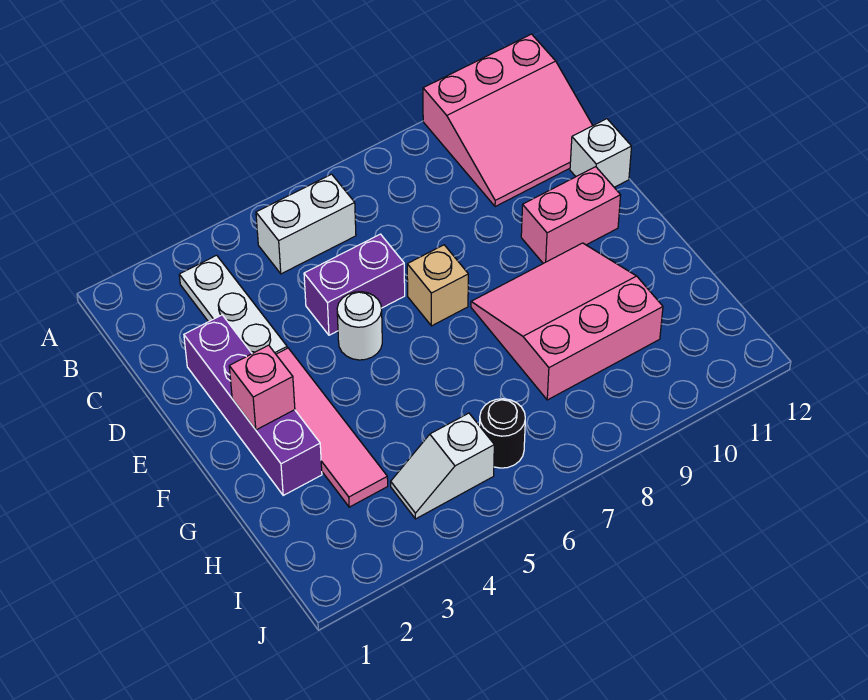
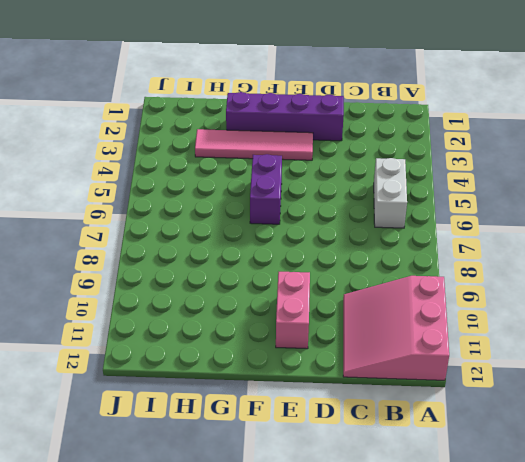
purple 1x2 brick [250,154,282,224] -> purple 1x2 brick moved to [304,234,405,335]
none -> white 1x3 plate [179,255,287,354]
none -> white 1x1 brick [570,119,632,187]
none -> white 1x1 round brick [337,292,382,360]

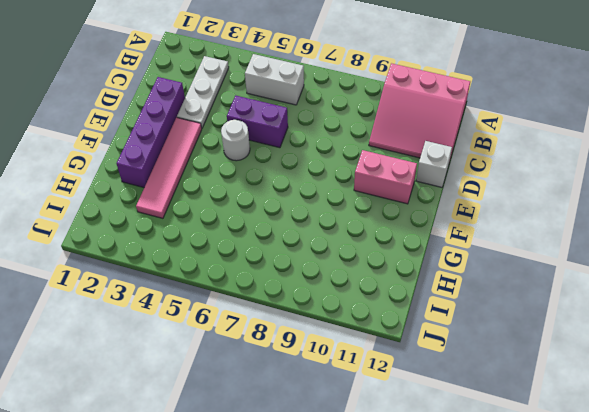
none -> tan 1x1 brick [407,245,468,326]
none -> pink 3x3 slope [471,243,663,400]
none -> white 1x2 slope [391,413,494,519]

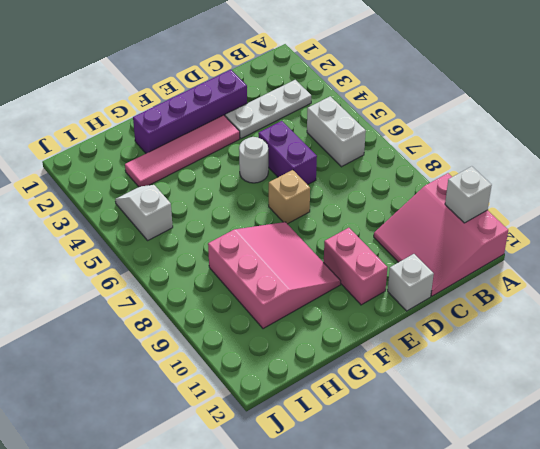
white 1x1 brick [445,166,492,223] -> none
none -> black 1x1 round brick [480,399,525,468]
none -> pink 1x1 brick [229,345,295,430]

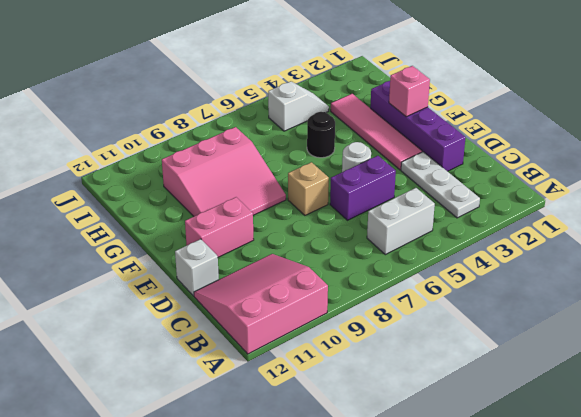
black 1x1 round brick [307,112,335,158] -> black 1x1 round brick moved to [480,399,525,468]

